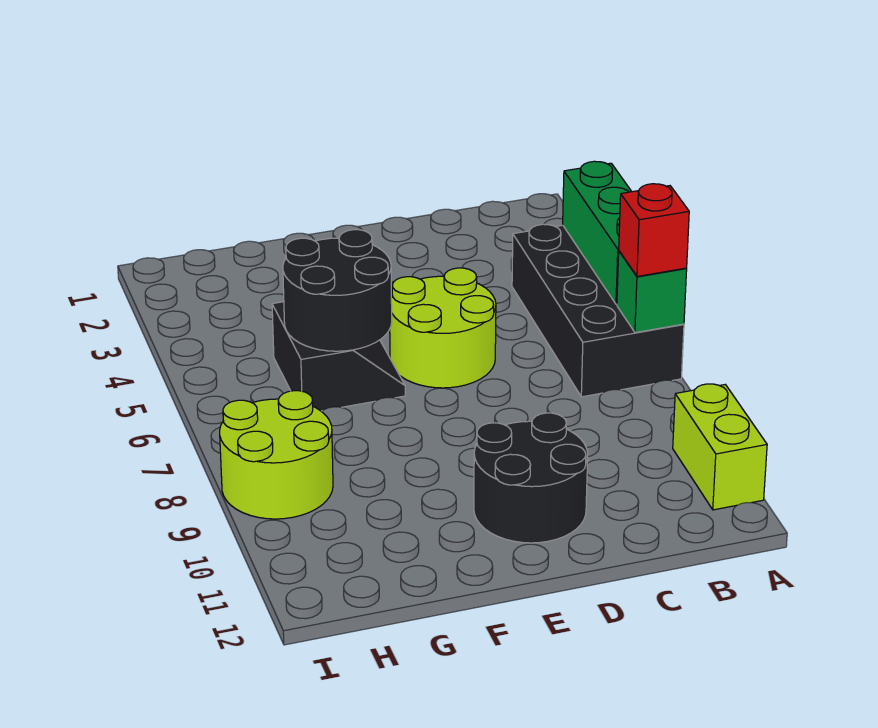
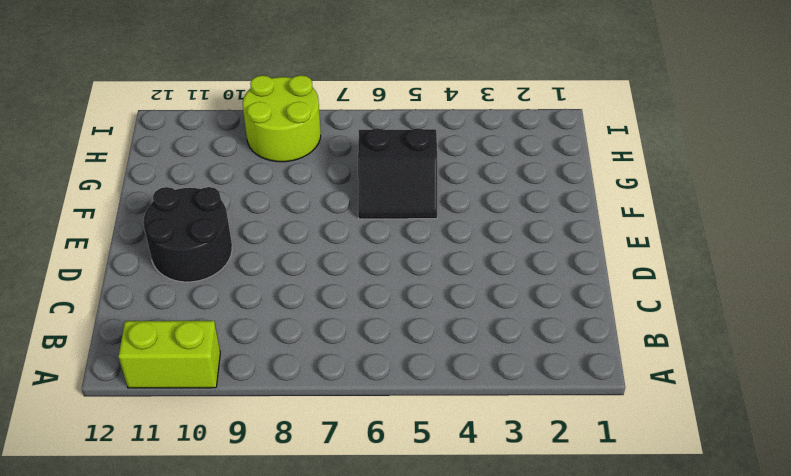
none -> black 2x4 brick [512,224,684,397]
none -> lime 2x2 round brick [390,268,496,388]

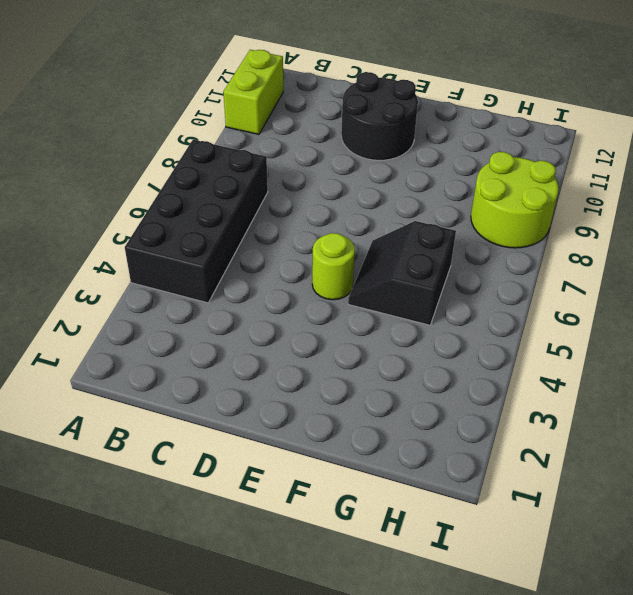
lime 1x1 round brick [312,233,355,300] -> lime 2x2 round brick [390,268,496,388]
none -> green 1x3 brick [563,161,632,304]
none -> green 1x1 brick [617,251,687,333]

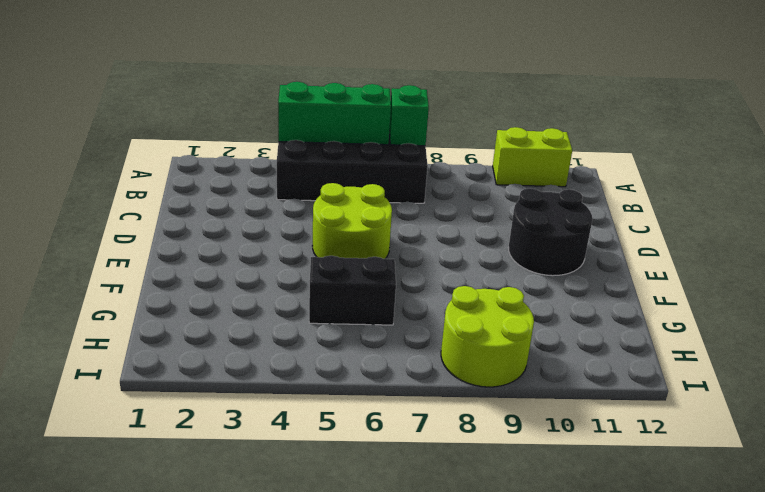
none -> black 2x2 round brick [283,230,392,351]
none -> red 1x1 brick [619,184,689,276]

